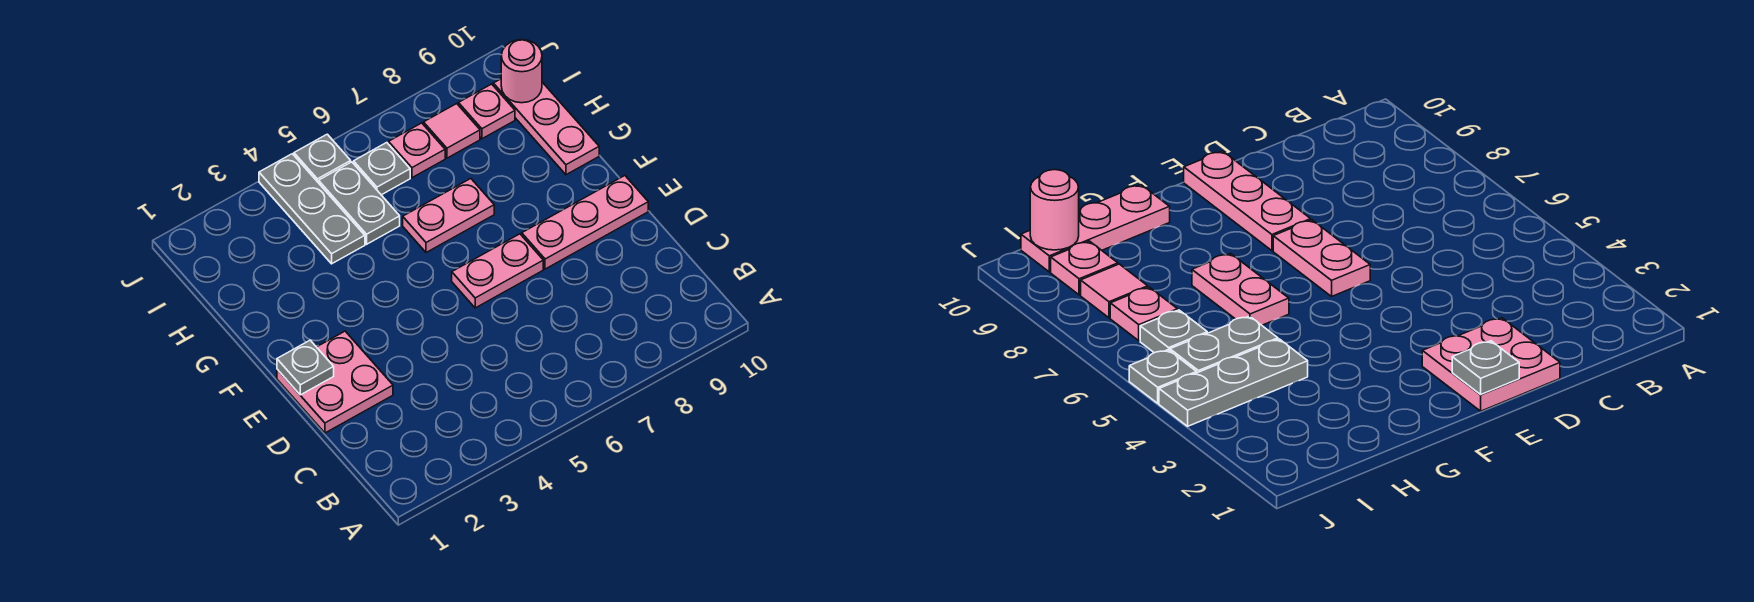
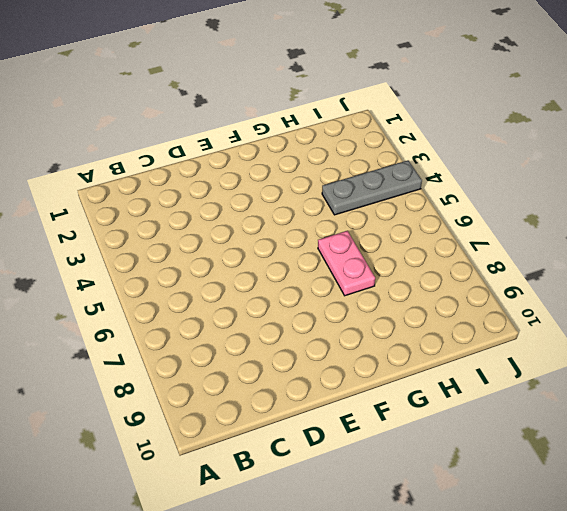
none -> pink 2x2 plate [277,331,393,433]
none -> pink 1x2 plate [452,234,543,308]
none -> pink 1x3 plate [522,176,648,269]

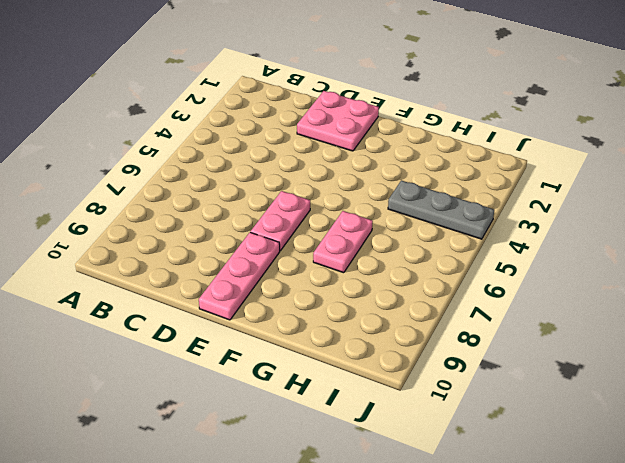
none -> pink 1x3 plate [493,79,599,175]
none -> grey 1x2 plate [319,162,400,244]
none -> grey 1x1 plate [354,143,410,195]

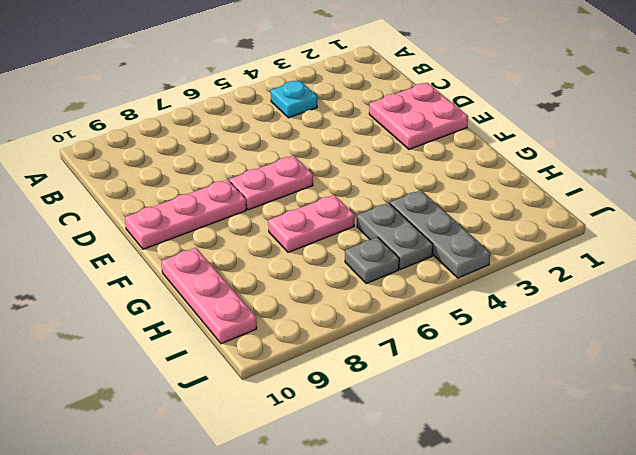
cyan 1x1 plate [271,80,317,118] -> none
none -> pink 1x1 plate [389,123,445,178]
none -> pink 1x1 tile [423,104,480,158]
none -> pink 1x1 plate [458,84,515,139]

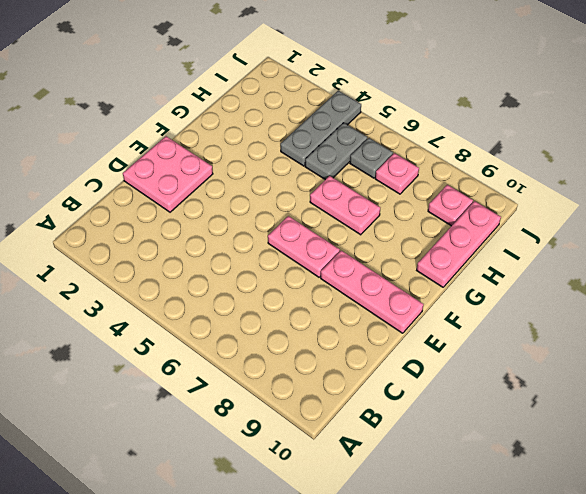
none -> pink 1x1 tile [423,104,480,158]
none -> grey 1x1 plate [294,134,351,183]
none -> grey 1x1 plate [277,340,334,395]

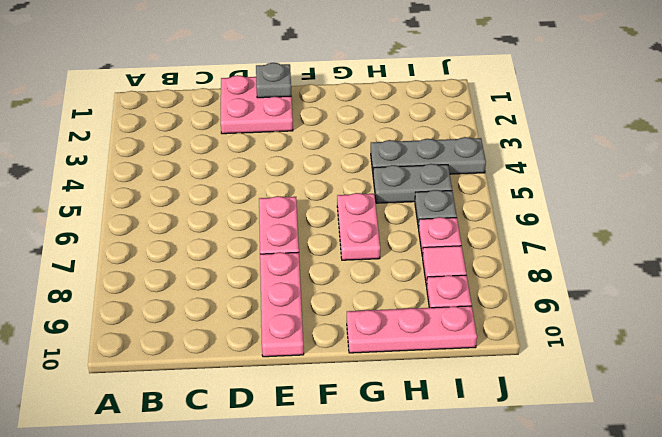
none -> grey 1x1 plate [294,134,351,183]
none -> pink 1x1 round brick [501,40,542,103]

